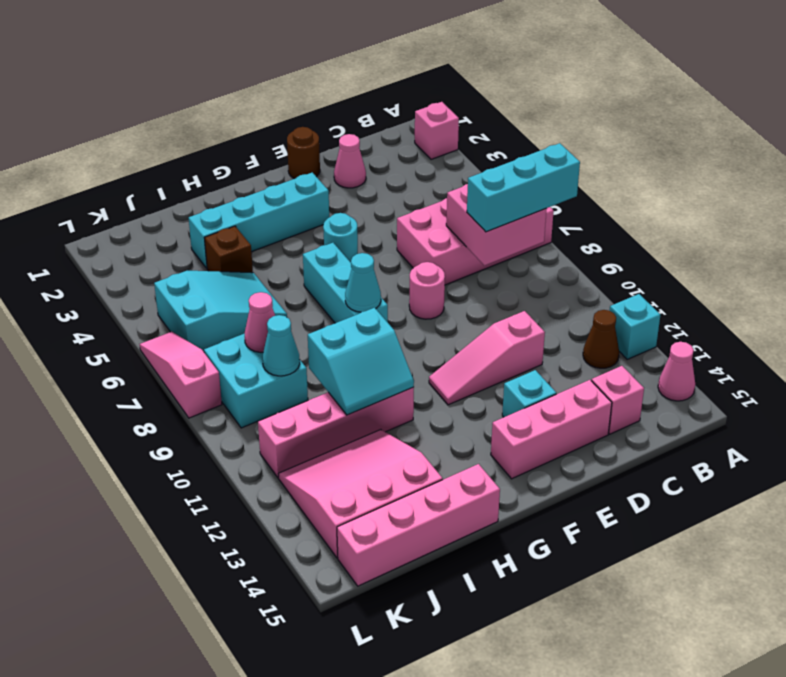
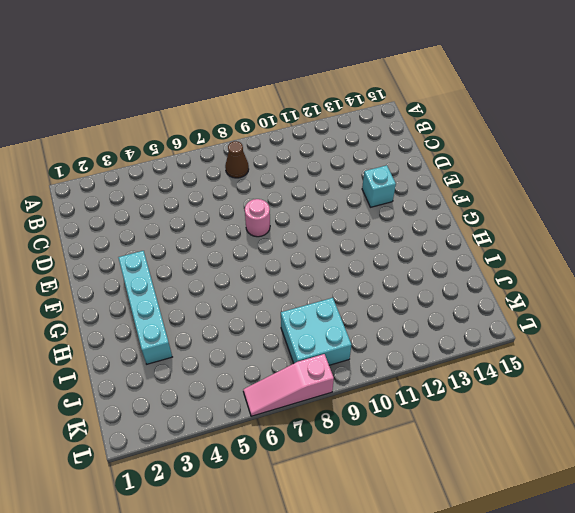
brown 1x1 cone [225,141,249,178] -> brown 1x1 cone moved to [583,310,619,368]
none -> pink 1x1 brick [415,102,459,159]
none -> pink 2x4 brick [397,198,554,285]
none -> cyan 1x1 brick [610,294,660,359]

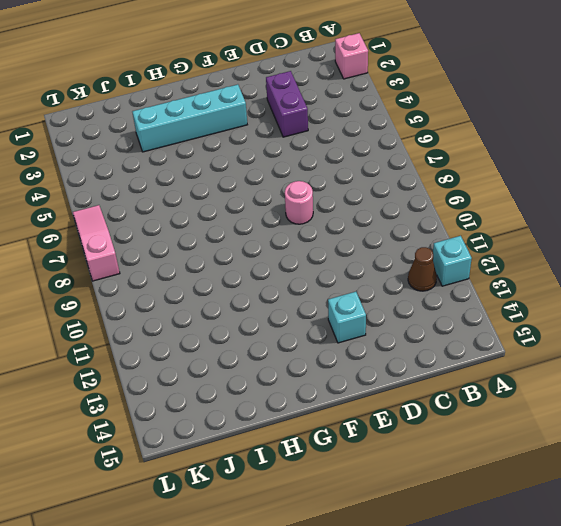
purple 1x2 brick [266,71,308,137] -> none
none -> pink 2x4 brick [397,198,554,285]
none -> pink 1x1 cone [658,342,695,401]
none -> pink 1x1 brick [591,366,644,434]

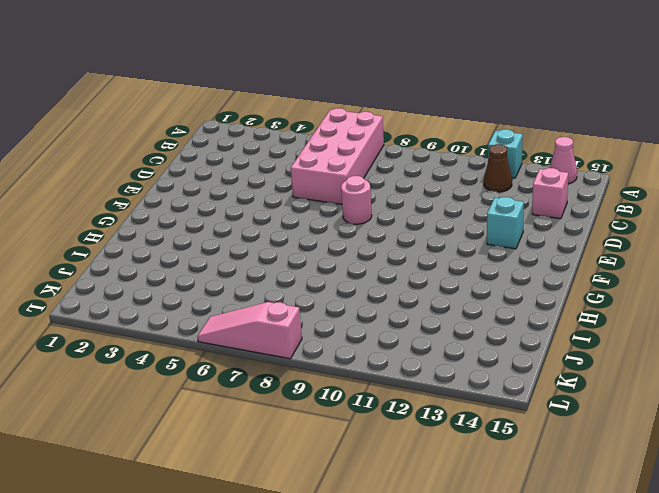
none -> pink 1x1 brick [415,102,459,159]
none -> pink 1x1 cone [334,134,366,188]
none -> pink 1x3 slope [429,311,545,405]

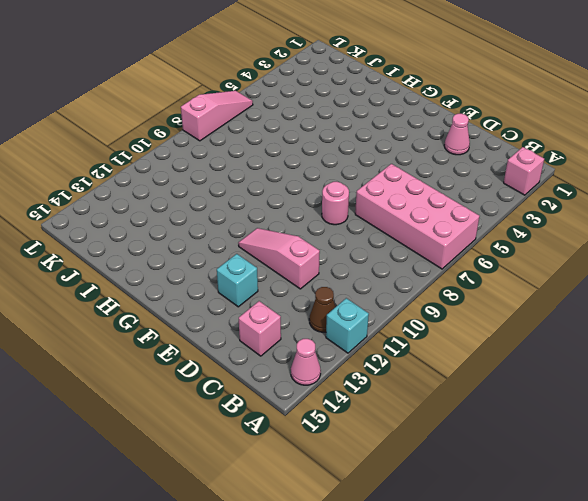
none -> pink 1x3 brick [491,380,612,479]
none -> brown 1x1 round brick [287,127,320,179]
none -> cyan 1x4 brick [189,173,329,268]

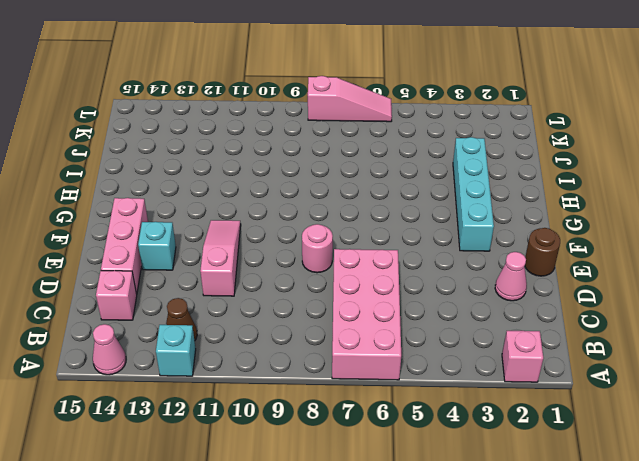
none -> cyan 1x1 round brick [323,213,358,262]
none -> cyan 1x3 brick [303,243,388,323]
none -> pink 1x4 brick [258,387,414,478]

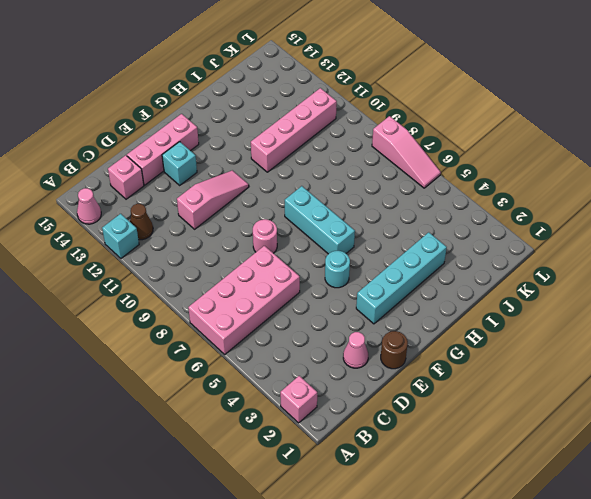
none -> pink 1x4 brick [337,464,500,586]
none -> brown 1x1 brick [205,226,253,273]
none -> cyan 2x3 slope [154,271,287,352]

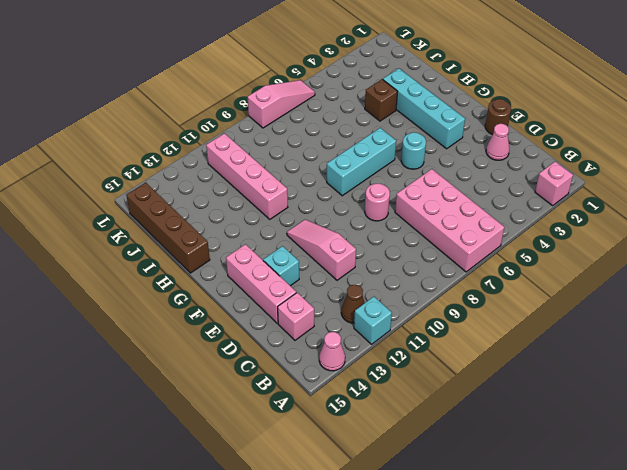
brown 1x4 brick [126,183,210,273] -> pink 1x4 brick [337,464,500,586]
none -> cyan 2x3 slope [154,271,287,352]
none -> pink 3x3 slope [279,430,443,558]
none -> cyan 2x2 brick [204,333,308,428]

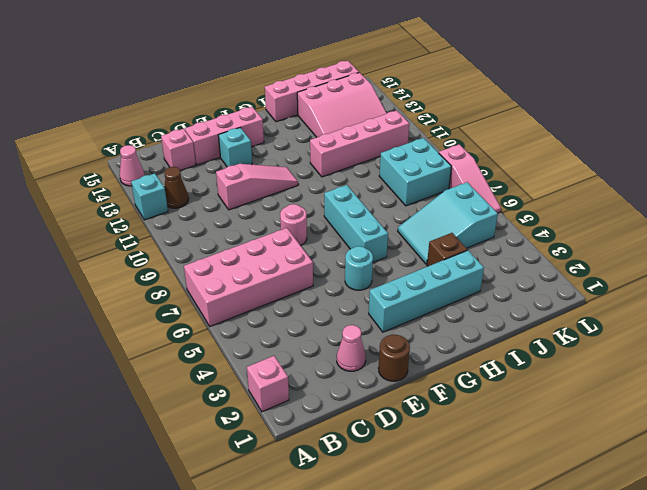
none -> pink 2x2 brick [446,184,547,266]
none -> cyan 1x1 cone [345,253,381,312]
none -> cyan 2x2 slope [308,308,414,415]

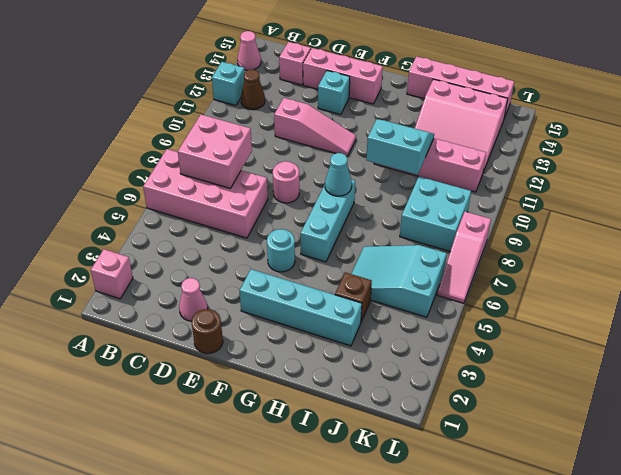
none -> pink 1x1 cone [245,292,275,353]
none -> cyan 1x1 cone [263,315,300,376]
none -> cyan 1x3 brick [467,143,580,232]

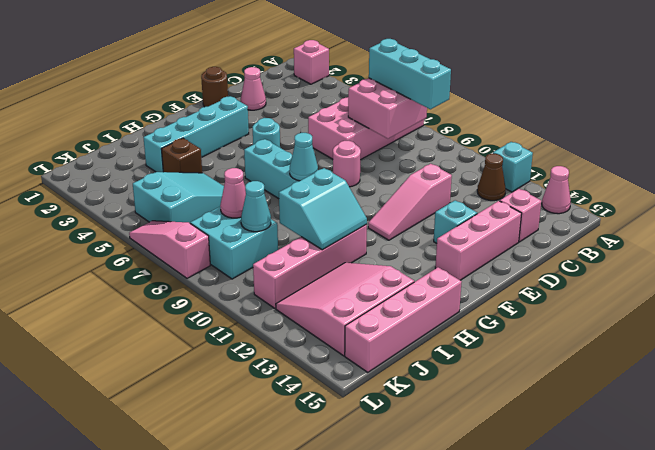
cyan 1x3 brick [369,39,451,109] -> cyan 1x3 brick turned to [467,143,580,232]

